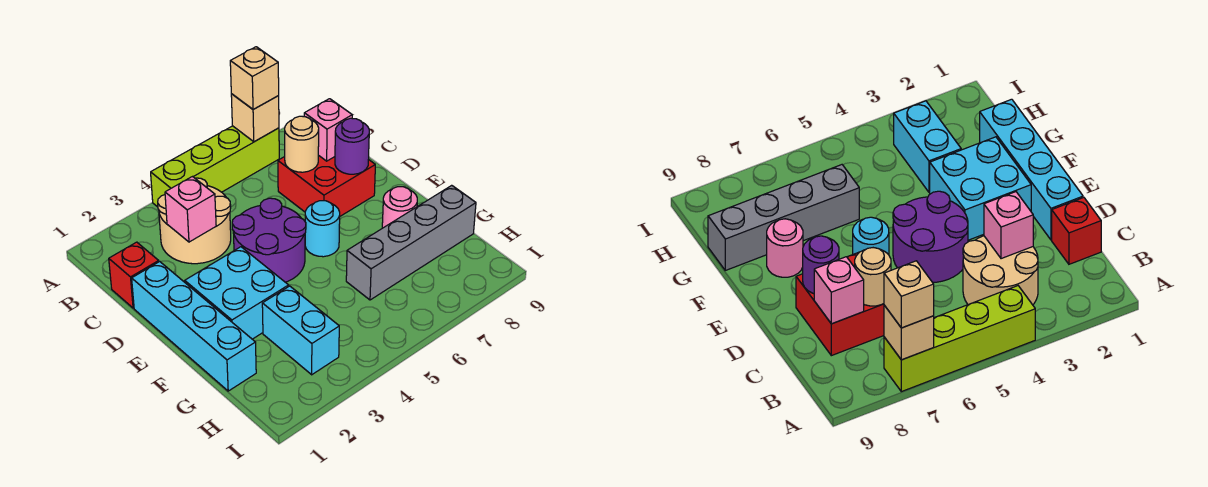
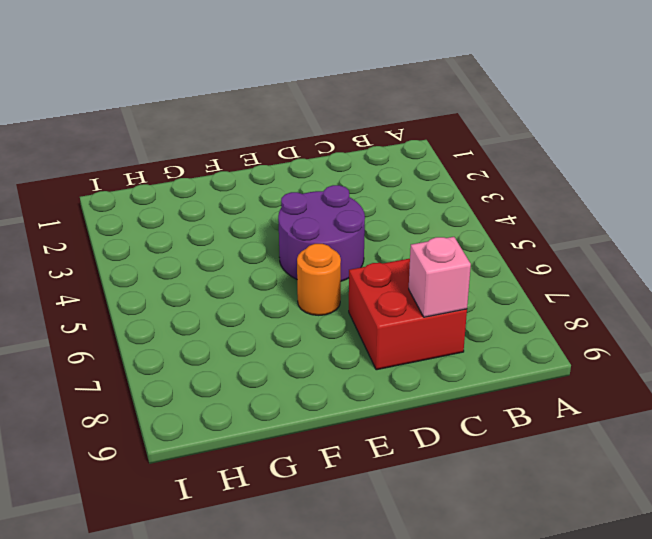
orange 1x1 round brick [297,244,341,315] -> cyan 1x1 round brick [305,201,340,257]
none -> lime 1x4 brick [151,126,279,207]
none -> tan 2x2 round brick [158,178,231,264]
none -> red 1x1 brick [109,242,159,308]

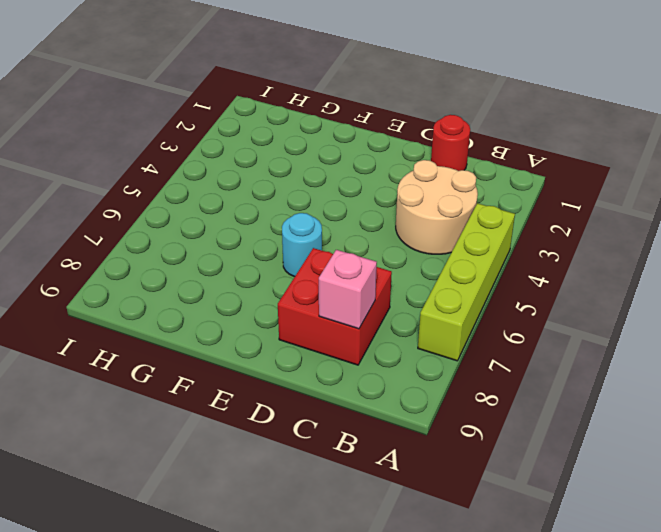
red 1x1 round brick [431,115,470,171] -> red 1x1 brick [109,242,159,308]
none -> cyan 1x4 brick [132,262,256,391]
none -> purple 2x2 round brick [232,198,306,282]
none -> cyan 2x2 brick [185,247,289,339]

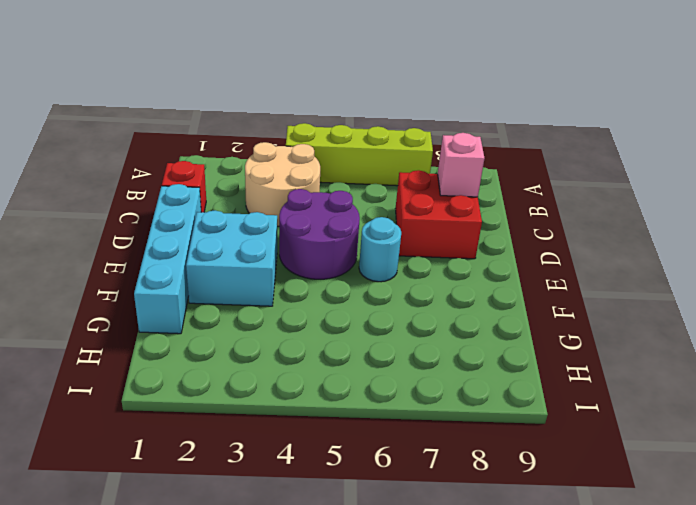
none -> pink 1x1 round brick [382,187,417,228]
none -> cyan 1x2 brick [262,286,339,375]
none -> grey 1x4 brick [346,185,476,300]

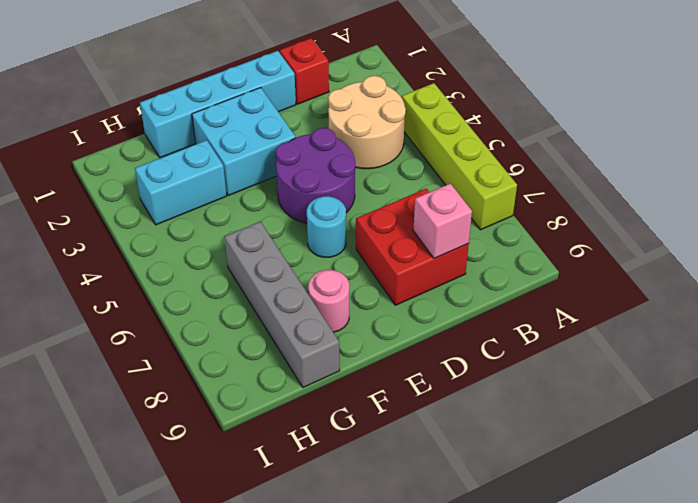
none -> tan 1x1 brick [231,94,279,142]
none -> pink 1x1 brick [165,177,216,242]
none -> tan 1x1 round brick [285,116,319,172]

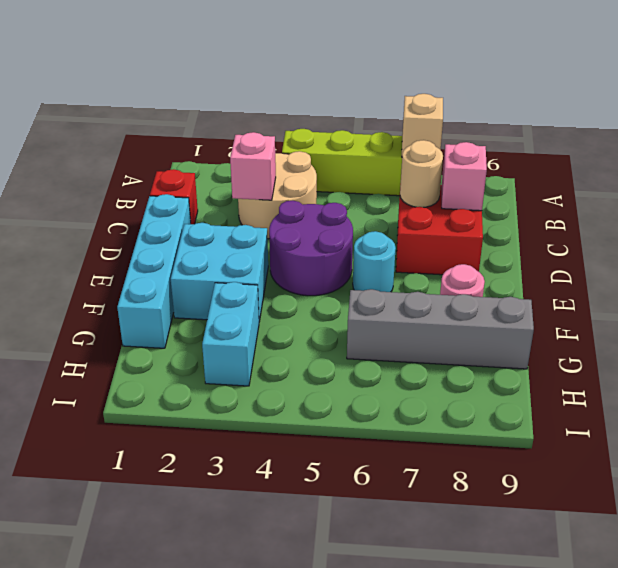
none -> purple 1x1 round brick [335,118,369,174]
none -> tan 1x1 brick [230,47,279,110]

